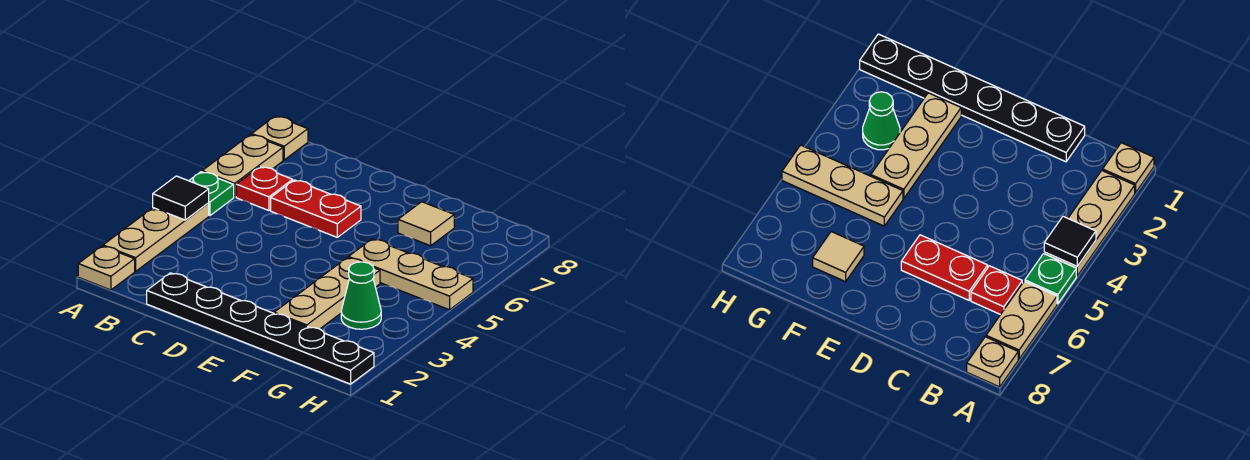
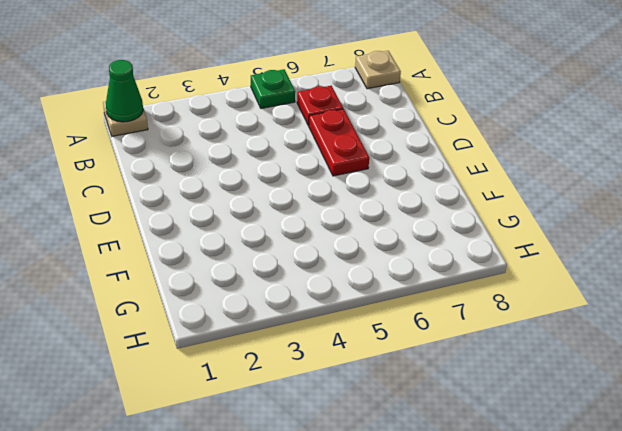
green 1x1 cone [106,60,143,122] -> green 1x1 cone moved to [341,262,381,329]
none -> tan 1x3 plate [103,203,209,271]
none -> tan 1x2 plate [202,135,283,197]
none -> black 1x6 plate [147,273,374,384]

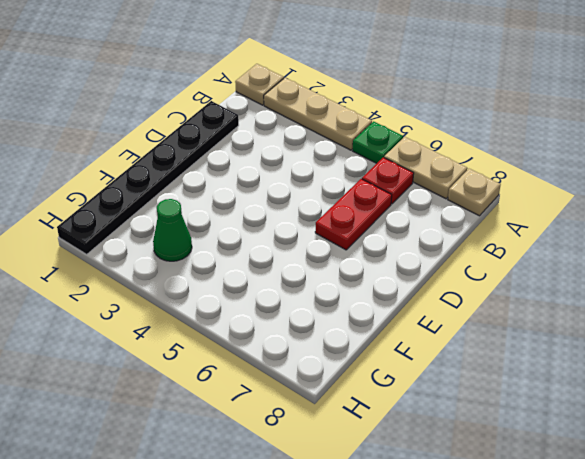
none -> tan 1x3 plate [274,258,380,329]
none -> tan 1x3 plate [349,239,473,310]
none -> tan 1x1 tile [398,202,454,246]

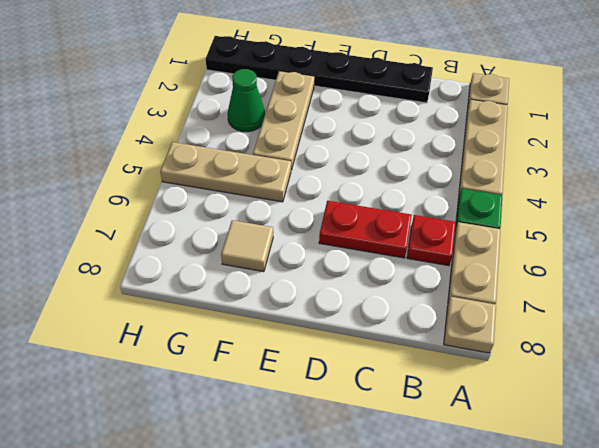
none -> black 1x1 tile [153,176,209,220]

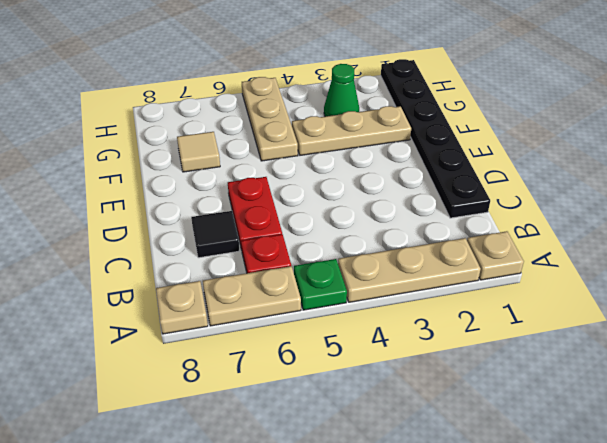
black 1x1 tile [191,211,239,258] -> black 1x1 tile moved to [153,176,209,220]

